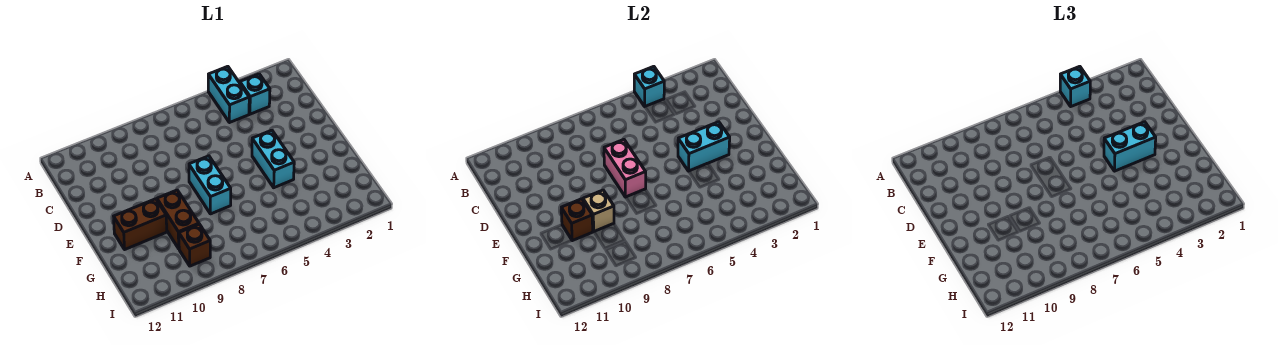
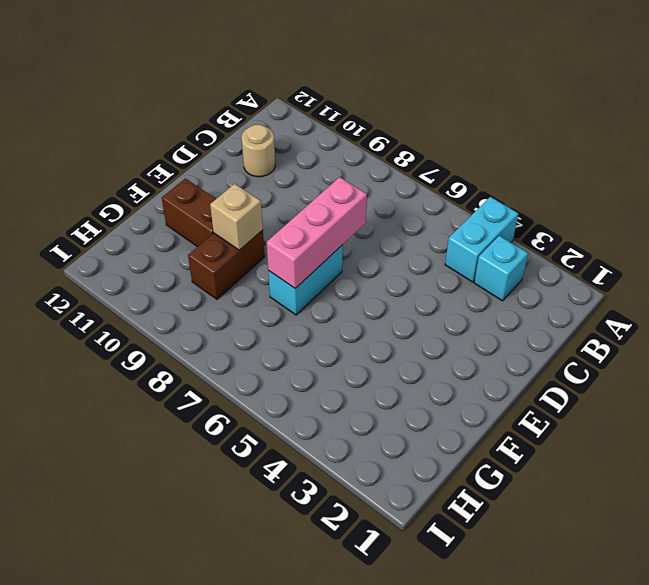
tan 1x1 round brick [242,125,275,177] -> none
pink 1x3 brick [267,177,367,288] -> pink 1x2 brick [604,140,646,197]
none -> cyan 1x2 brick [252,130,294,188]
none -> brown 1x1 brick [179,224,210,266]
none -> cyan 1x1 brick [634,66,664,106]

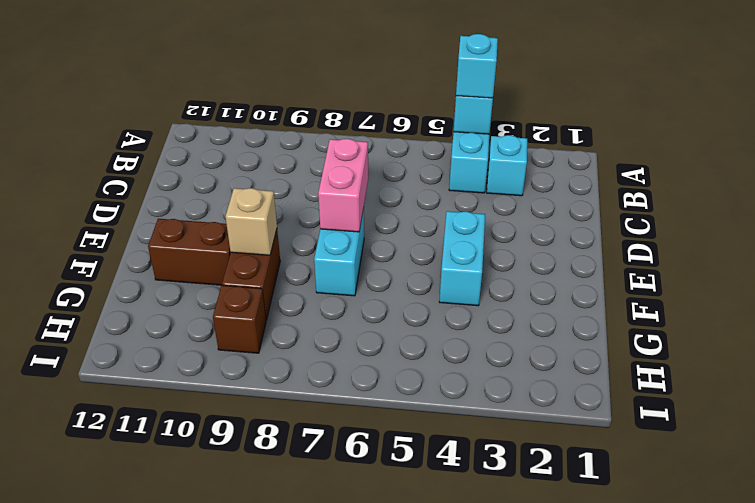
none -> cyan 1x2 brick [678,122,730,171]
none -> brown 1x1 brick [561,199,593,241]
none -> cyan 1x2 brick [1104,122,1156,171]

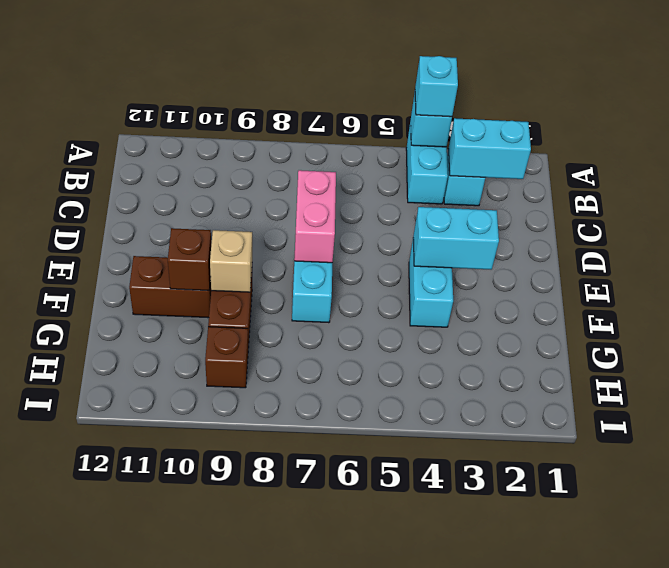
cyan 1x2 brick [448,118,531,179] -> cyan 1x2 brick moved to [1104,122,1156,171]

